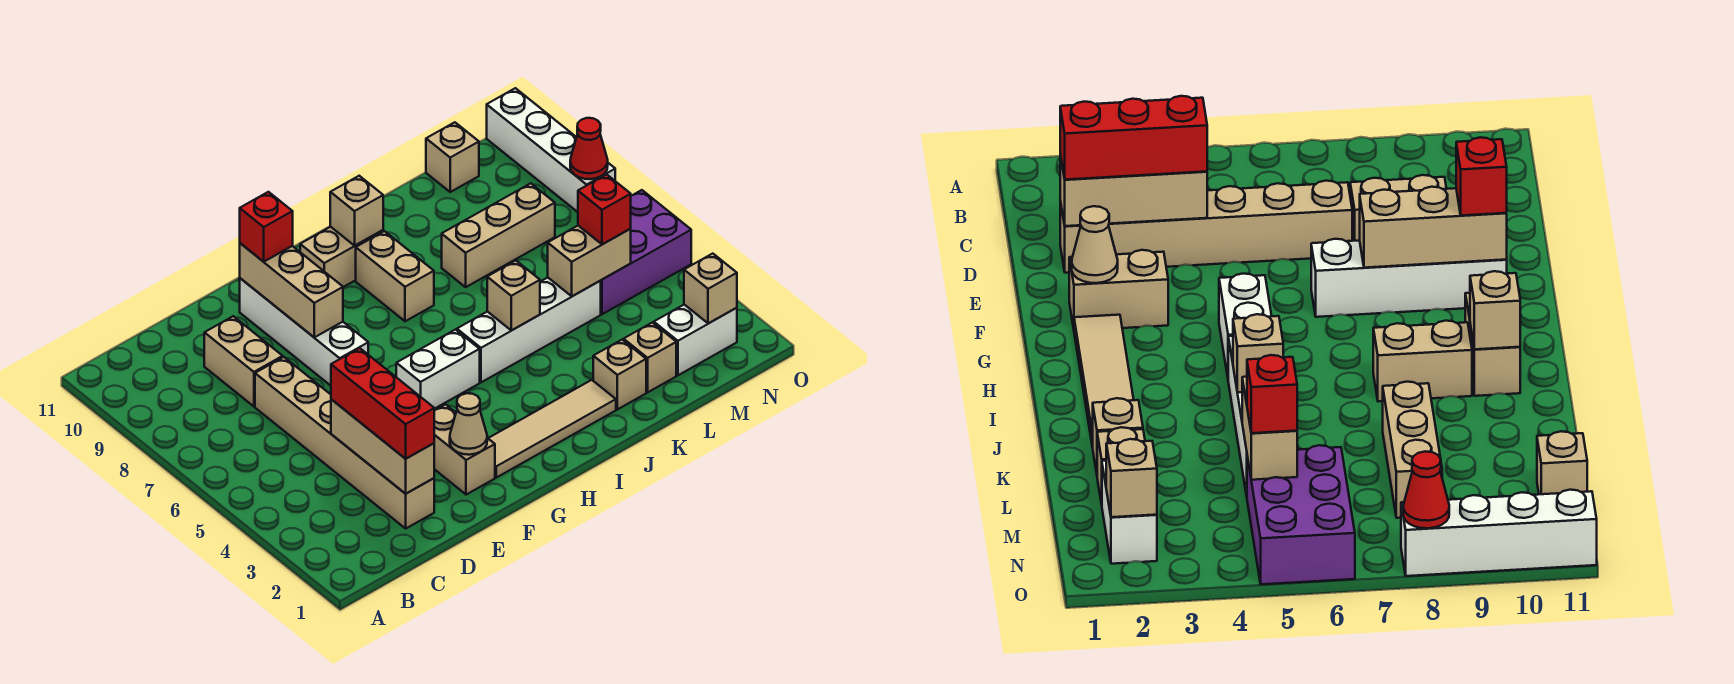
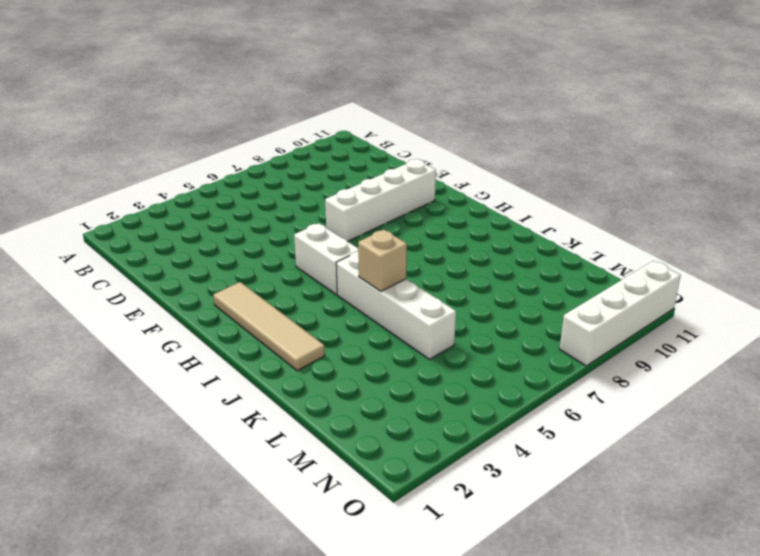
none -> tan 1x6 brick [255,357,434,528]
none -> tan 1x2 brick [204,316,283,406]
none -> tan 1x2 brick [434,404,495,495]

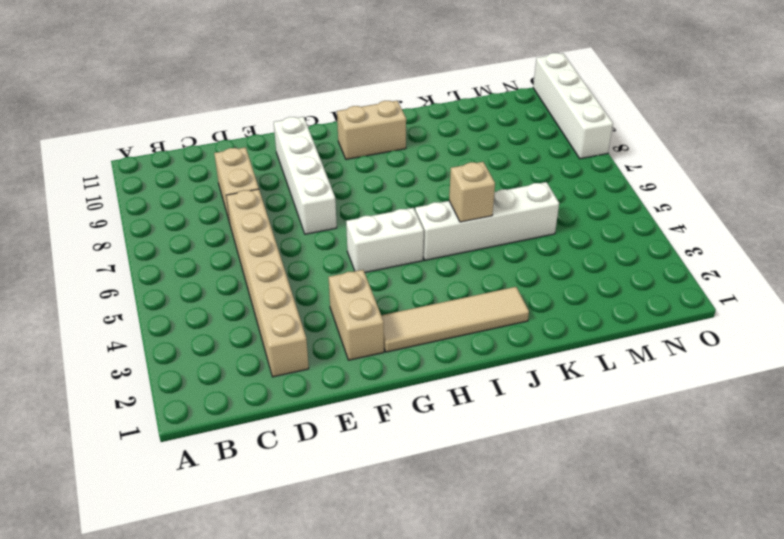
none -> tan 1x2 brick [356,231,434,321]
none -> tan 1x1 brick [593,340,646,409]
none -> tan 1x3 brick [442,183,555,287]

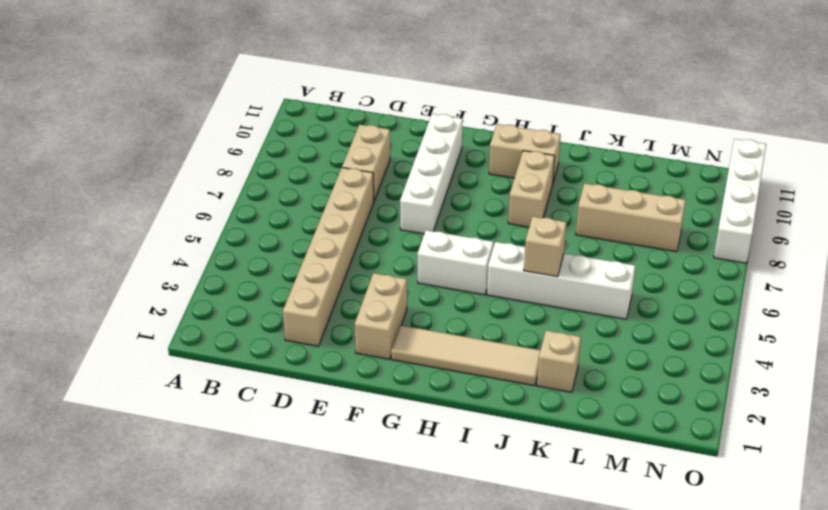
none -> tan 1x1 brick [624,323,676,392]
none -> white 1x2 brick [654,305,737,375]
none -> purple 2x3 brick [601,190,691,314]

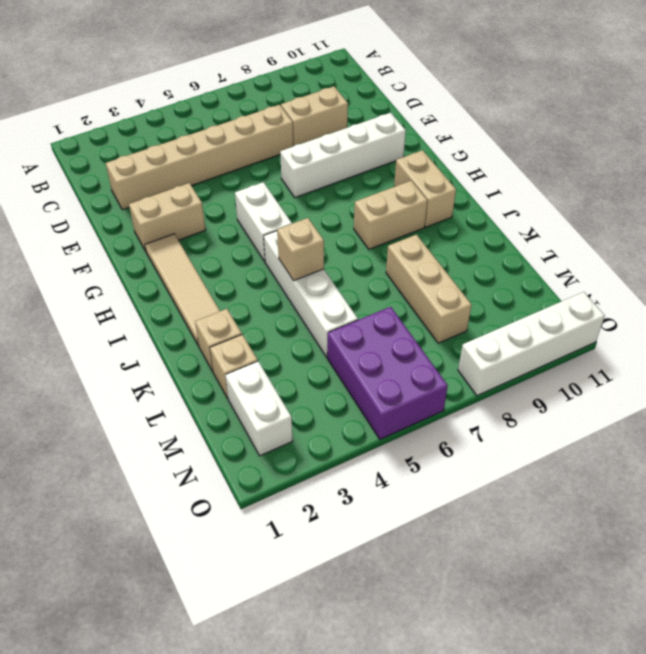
none -> tan 1x1 brick [426,122,479,192]
none -> tan 1x3 brick [331,399,434,494]
none -> tan 1x1 cone [450,393,487,455]

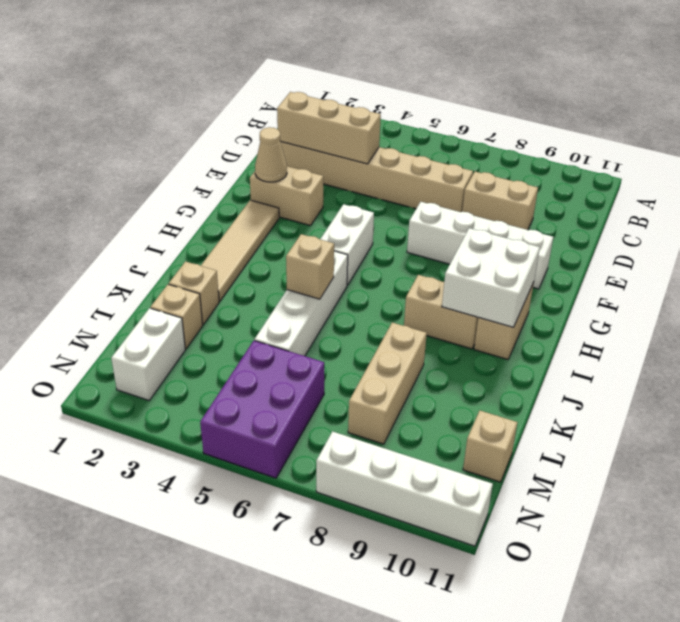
white 2x2 brick [442,228,540,327] -> tan 1x1 brick [330,176,383,246]
none -> tan 1x3 brick [240,243,343,337]
none -> tan 1x2 brick [548,226,631,296]
none -> tan 1x1 brick [684,254,737,324]

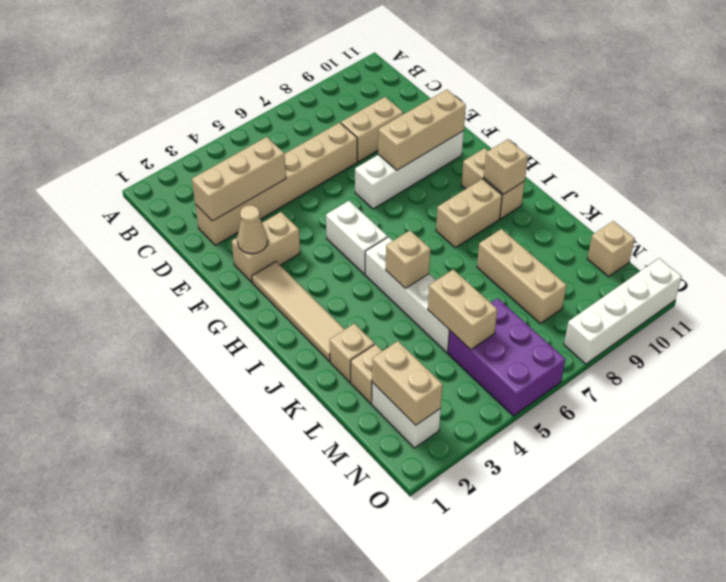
tan 1x2 brick [372,341,443,425] -> tan 1x1 brick [684,254,737,324]
none -> red 1x1 cone [570,118,608,179]
none -> red 1x3 brick [331,348,434,459]
none -> red 1x1 brick [240,192,293,262]

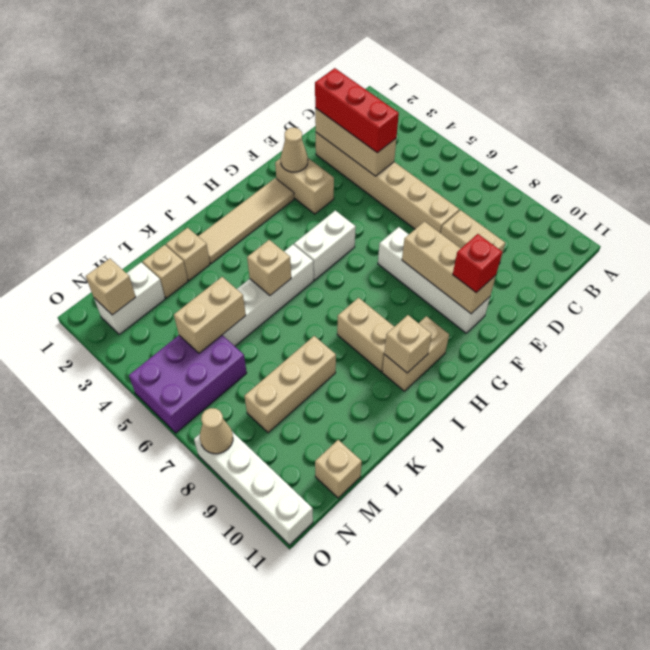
tan 1x1 cone [200,408,233,454] -> red 1x1 cone [570,118,608,179]
none -> red 1x1 brick [578,174,631,244]

